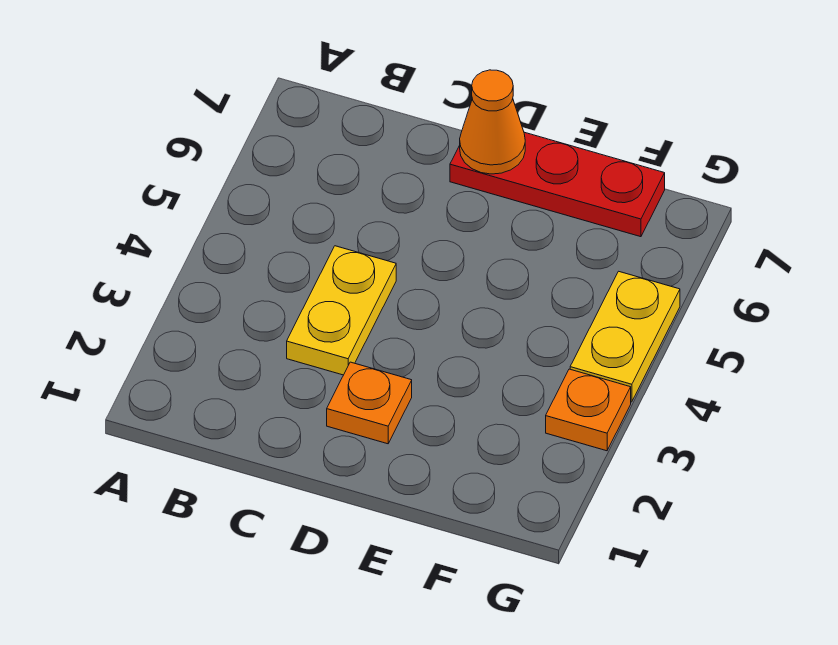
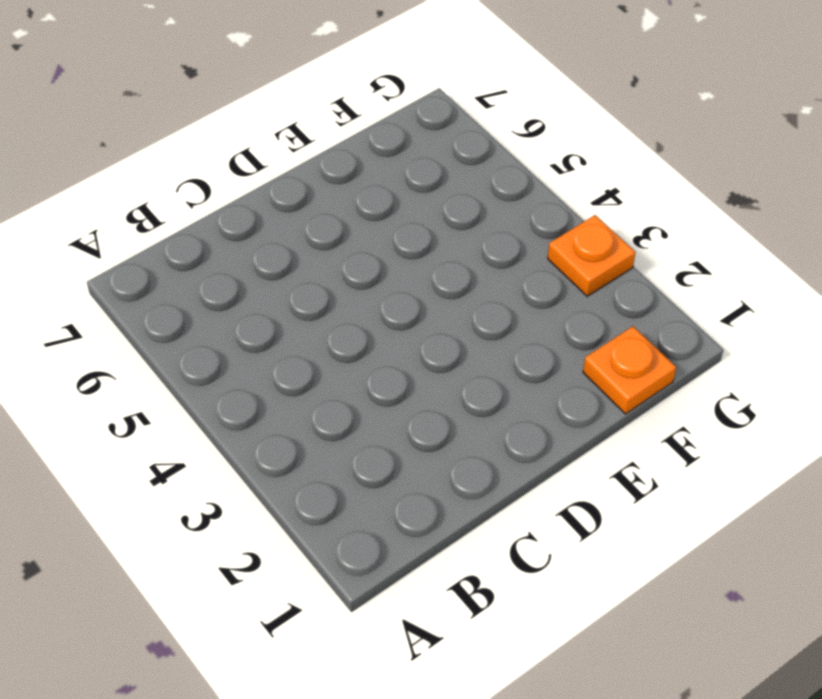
orange 1x1 plate [583,326,676,414] -> orange 1x1 plate moved to [327,362,412,444]
none -> yellow 1x2 plate [287,246,396,375]
none -> red 1x3 plate [450,132,665,237]

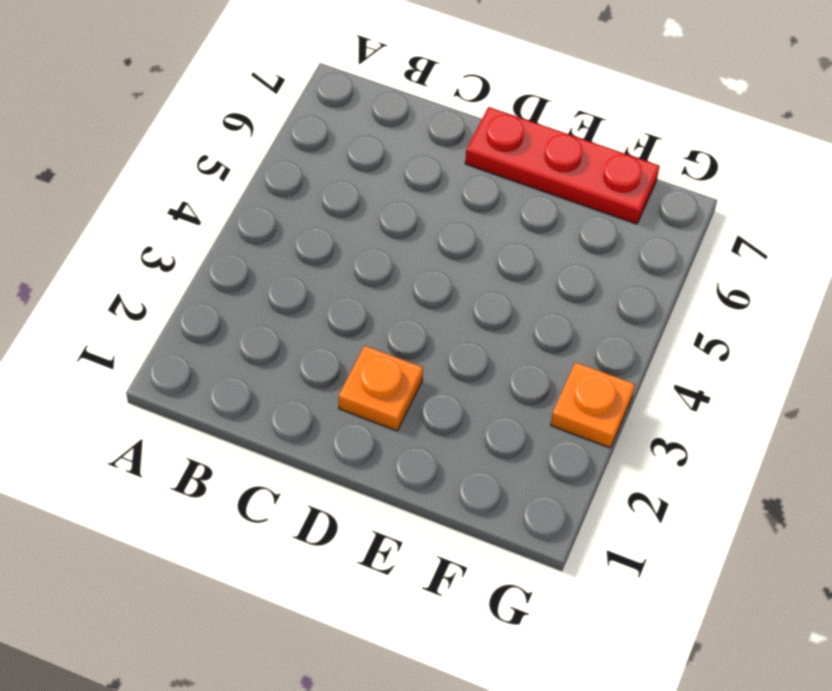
none -> yellow 1x2 plate [287,246,396,375]
none -> yellow 1x2 plate [570,271,680,402]

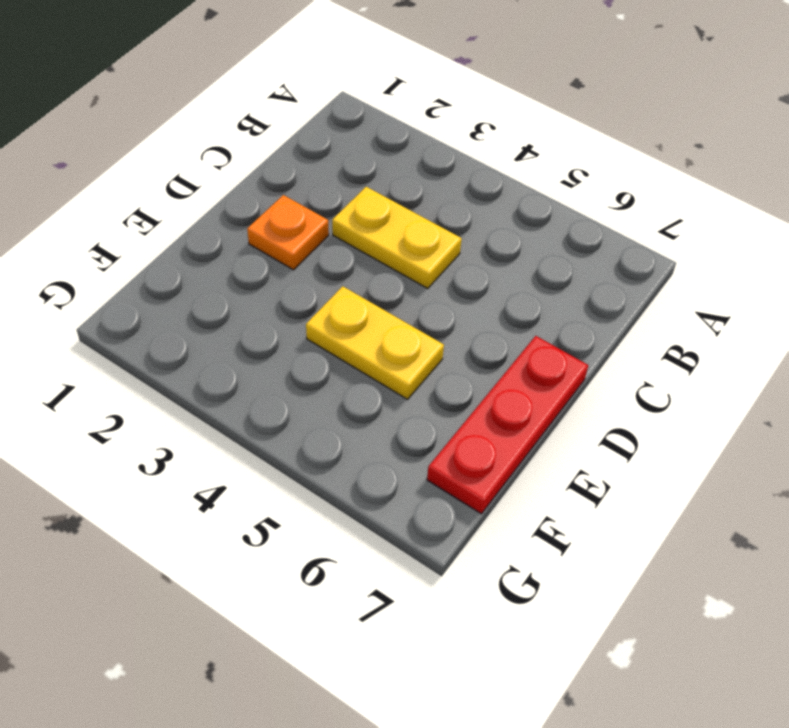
yellow 1x2 plate [306,286,444,399] -> yellow 1x2 plate moved to [570,271,680,402]
none -> orange 1x1 plate [546,369,631,451]
none -> orange 1x1 cone [460,70,525,174]

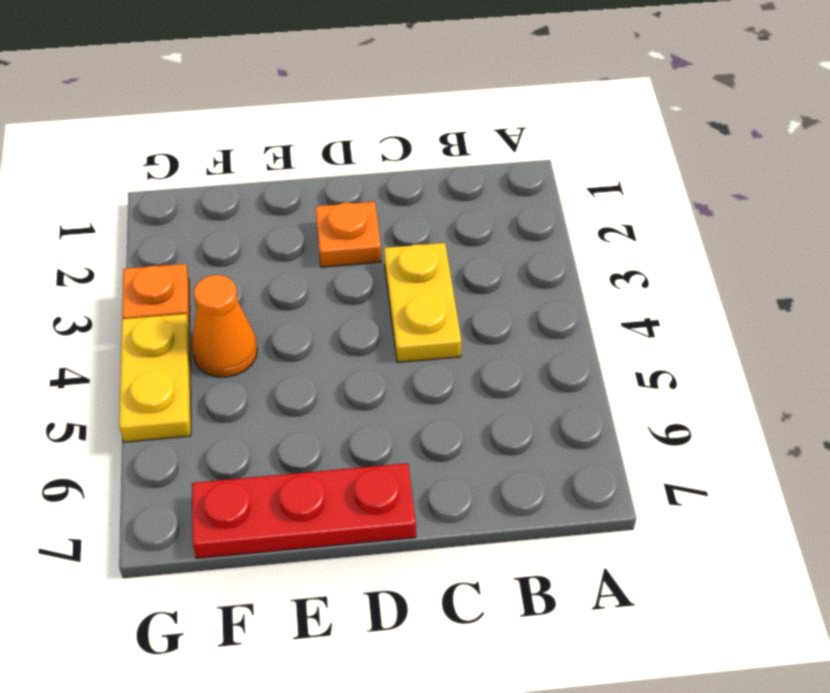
orange 1x1 cone [192,275,257,377] -> orange 1x1 cone moved to [460,70,525,174]

